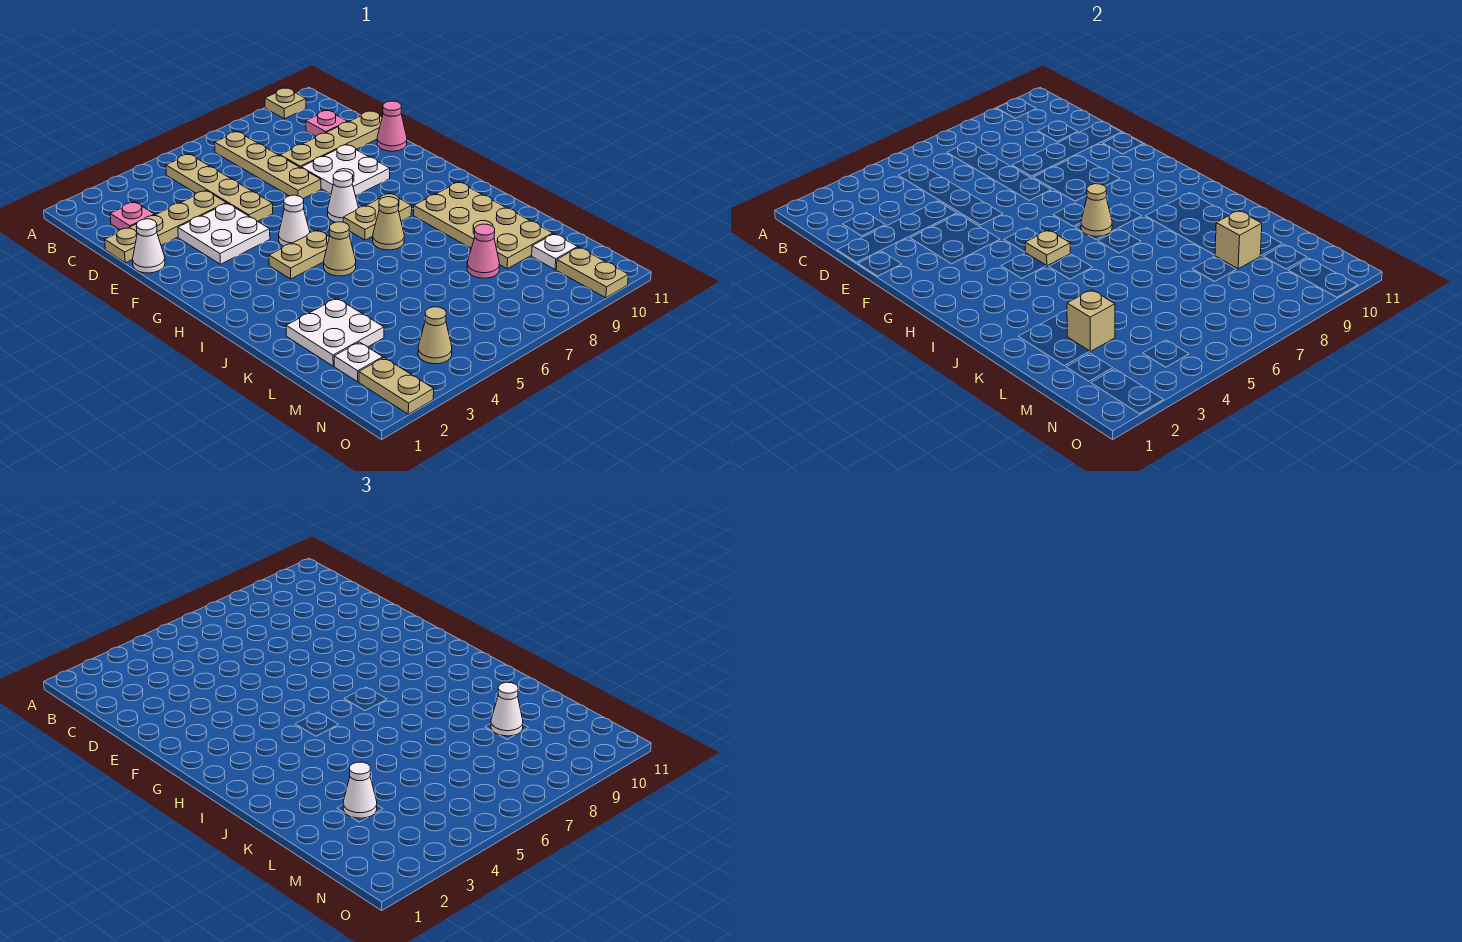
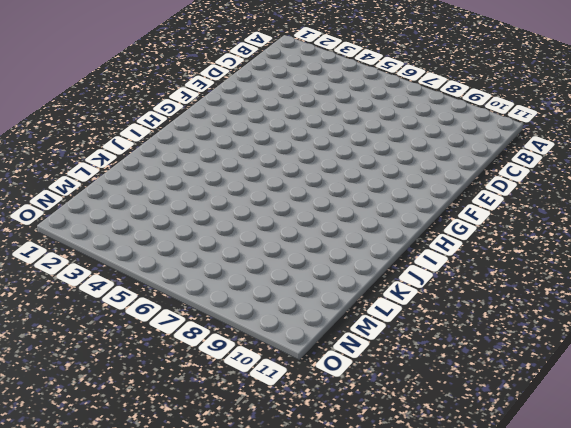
none -> tan 1x1 plate [265,88,306,119]
none -> tan 1x4 plate [166,154,273,221]
none -> tan 1x4 plate [215,132,321,199]
none -> pink 1x1 plate [110,202,155,230]

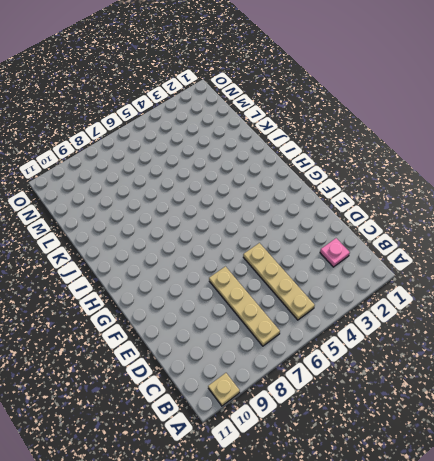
none -> pink 1x1 plate [306,111,348,136]
none -> tan 1x4 plate [105,191,226,263]
none -> tan 1x4 plate [280,111,382,168]
none -> white 1x1 cone [133,219,165,273]

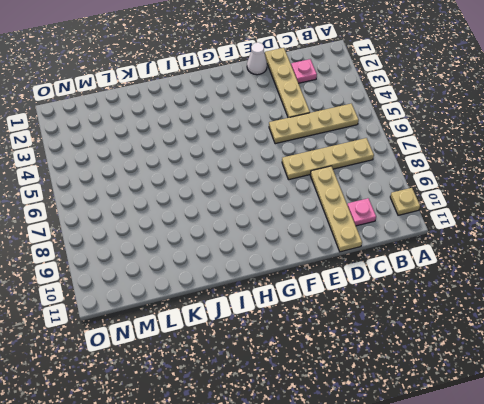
none -> white 2x2 plate [178,203,270,264]
none -> white 2x2 plate [301,145,390,196]
none -> pink 1x1 cone [377,101,407,151]
none -> white 1x1 cone [279,195,310,246]

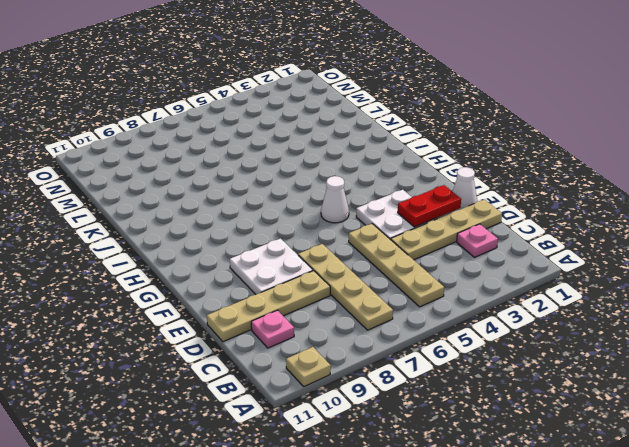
red 1x2 plate [398,185,461,227] -> none
none -> pink 1x1 cone [377,101,407,151]
none -> white 1x1 cone [328,171,358,222]
none -> tan 1x2 plate [269,230,329,279]
none -> tan 1x2 plate [343,193,412,240]

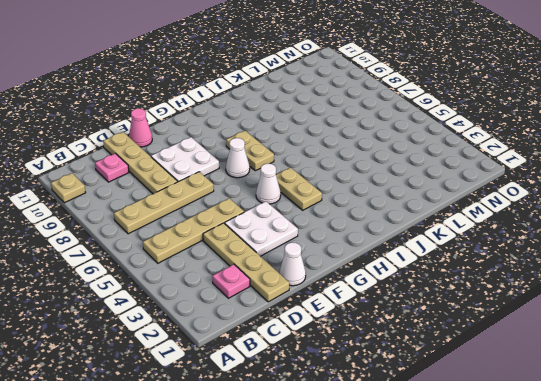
none -> tan 1x1 cone [324,222,356,276]
none -> tan 1x1 cone [373,197,404,250]
none -> tan 2x4 plate [414,182,553,269]
none -> white 2x2 plate [286,298,384,366]

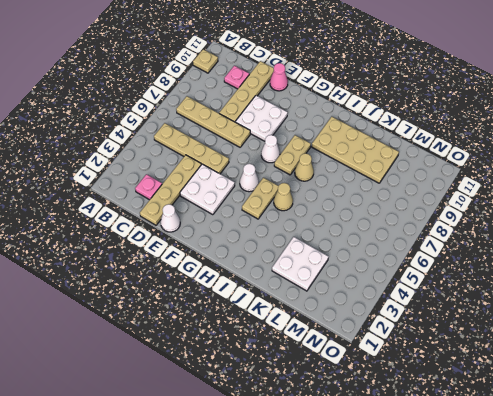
none -> pink 1x1 cone [467,224,499,278]
none -> white 1x1 plate [334,342,383,382]
none -> white 1x1 plate [532,234,578,269]
none -> tan 1x2 plate [359,358,434,414]

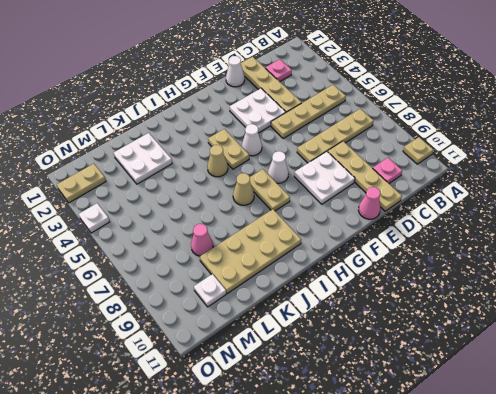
white 1x1 plate [79,203,110,233] -> white 1x1 plate moved to [334,342,383,382]
none -> tan 1x1 cone [418,307,452,364]
none -> tan 1x2 plate [556,247,628,298]
none -> tan 1x1 plate [1025,230,1070,266]
none -> tan 1x1 cone [1081,184,1112,236]

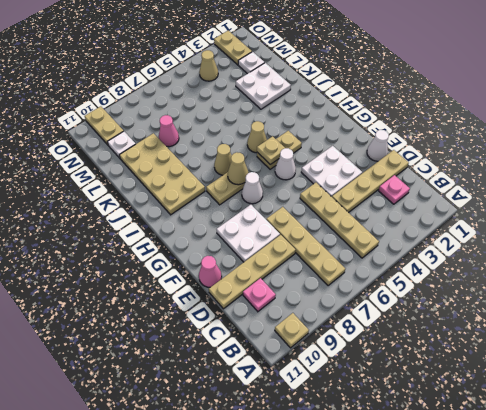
none -> tan 1x1 brick [1067,290,1115,351]
none -> tan 1x1 brick [1215,211,1262,269]
none -> white 1x1 cone [343,762,377,818]
none -> white 1x1 cone [491,682,523,736]

